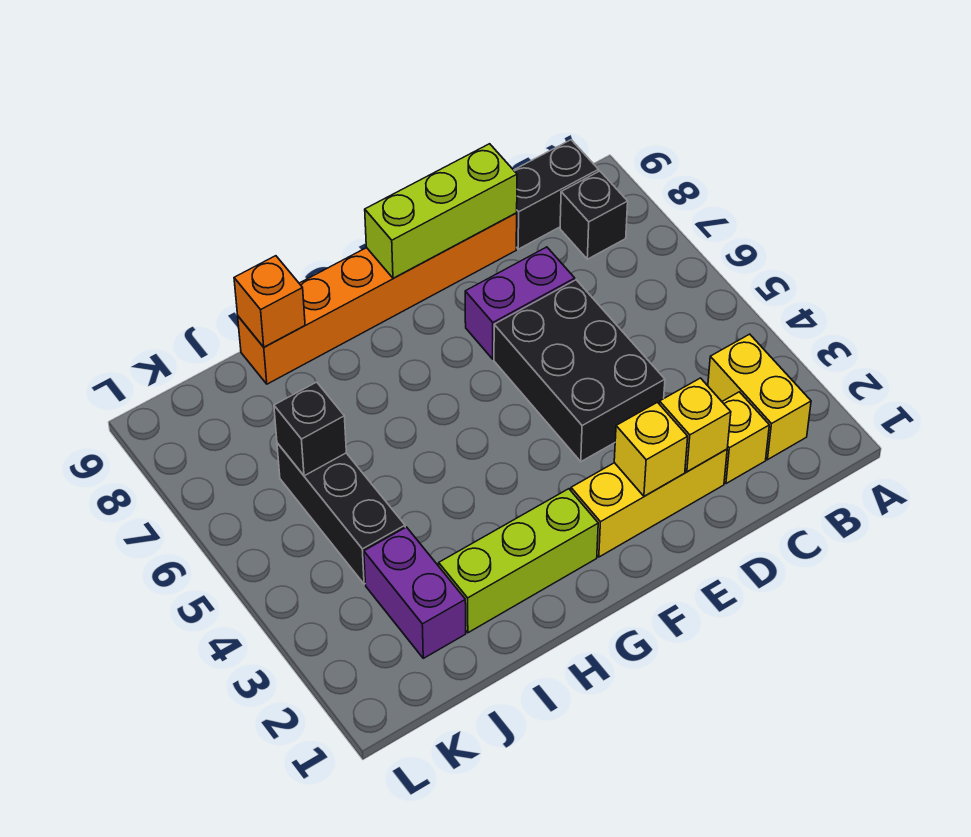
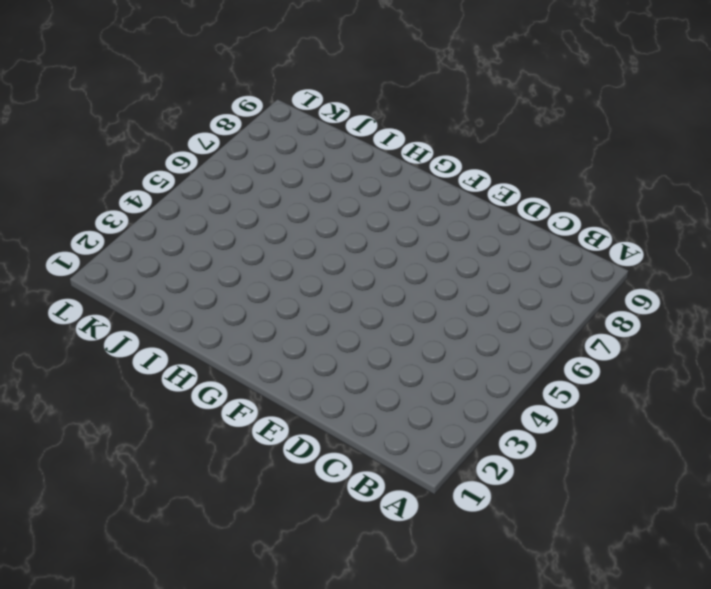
none -> yellow 1x2 brick [708,334,811,460]
none -> black 1x1 brick [560,171,628,259]
none -> black 1x2 brick [514,140,599,249]

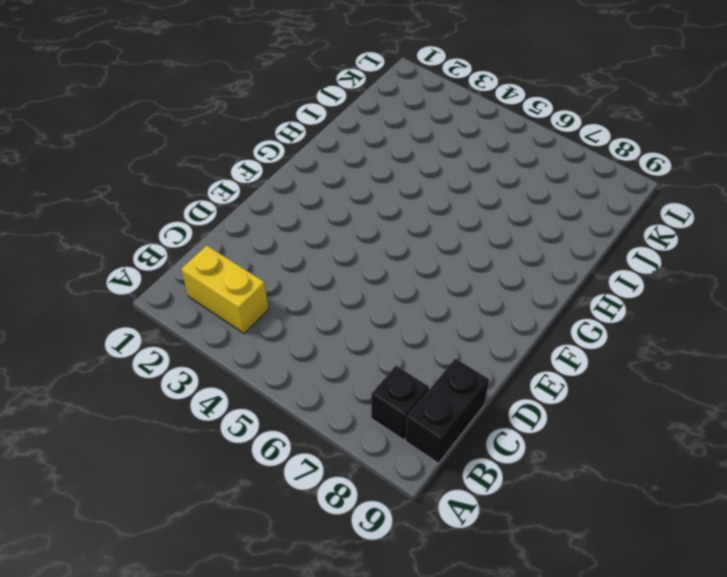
none -> yellow 1x1 brick [722,392,769,484]
none -> yellow 1x3 brick [571,449,727,557]
none -> black 2x3 brick [494,280,665,461]

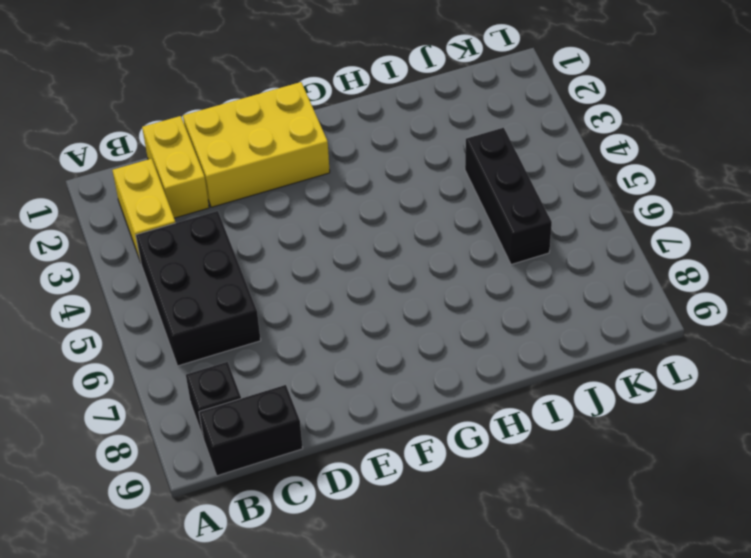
black 2x3 brick [136,211,261,366] -> black 2x3 brick moved to [494,280,665,461]
yellow 1x2 brick [142,116,209,218] -> yellow 1x1 brick [722,392,769,484]
yellow 2x3 brick [183,82,330,207] -> yellow 1x3 brick [571,449,727,557]
none -> purple 1x2 brick [465,247,575,359]
none -> orange 1x6 brick [238,213,517,384]
none -> lime 1x3 brick [439,489,598,633]

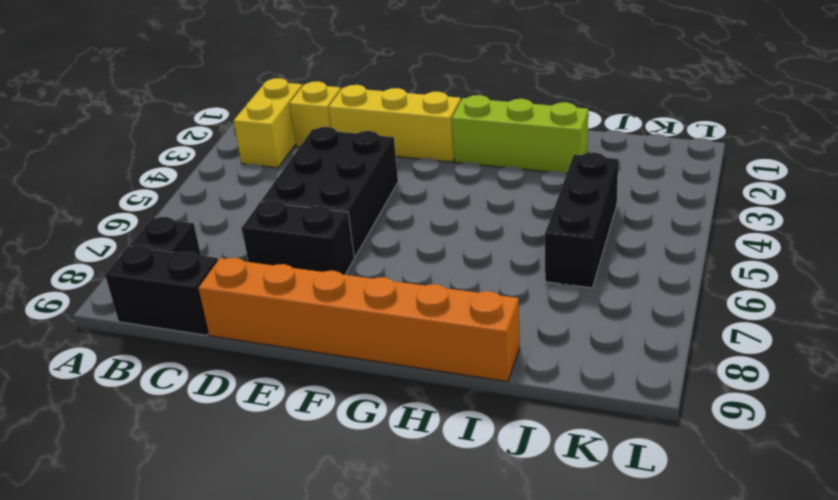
black 1x2 brick [242,200,354,275] -> purple 1x2 brick [465,247,575,359]
none -> purple 1x2 brick [364,527,466,658]
none -> yellow 1x1 brick [659,378,731,472]
none -> lime 1x3 brick [365,144,517,278]

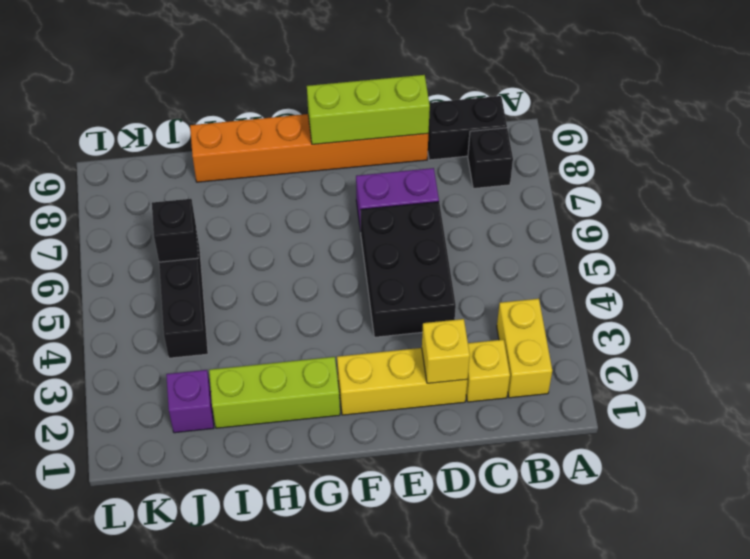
purple 1x1 brick [166,370,214,433] -> purple 1x2 brick [364,527,466,658]
none -> yellow 1x1 brick [614,402,688,496]
none -> orange 1x1 brick [234,256,305,347]

